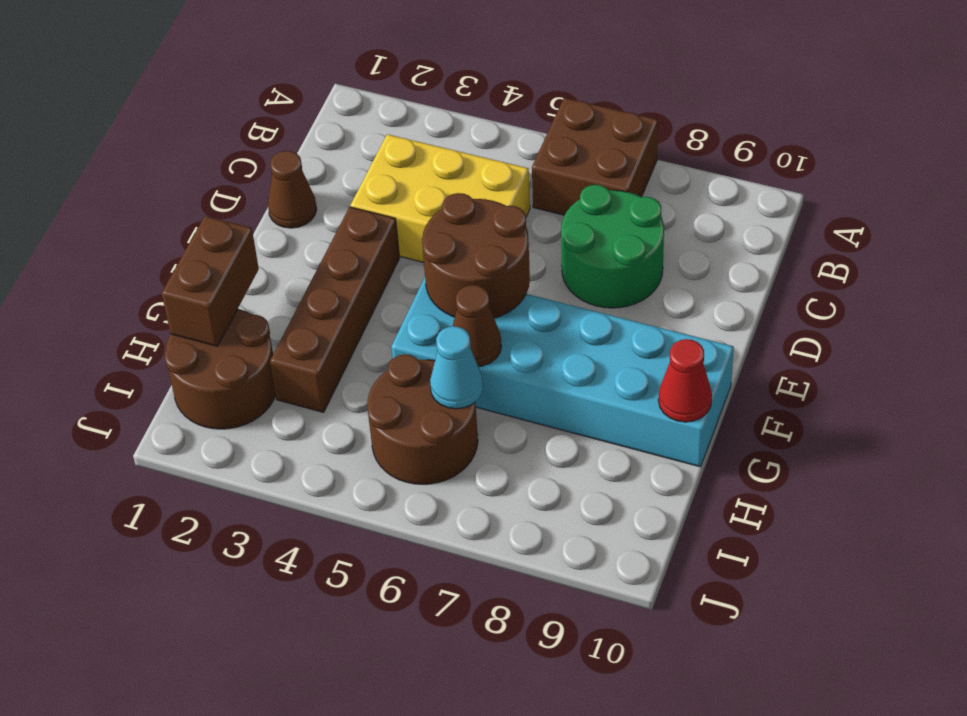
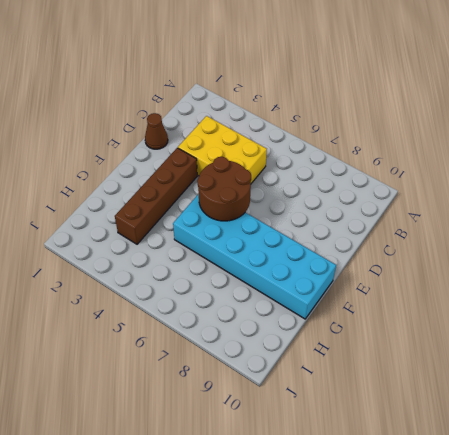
none -> brown 2x2 brick [532,98,658,215]
none -> green 2x2 round brick [561,185,664,308]
none -> brown 2x2 round brick [165,309,276,429]

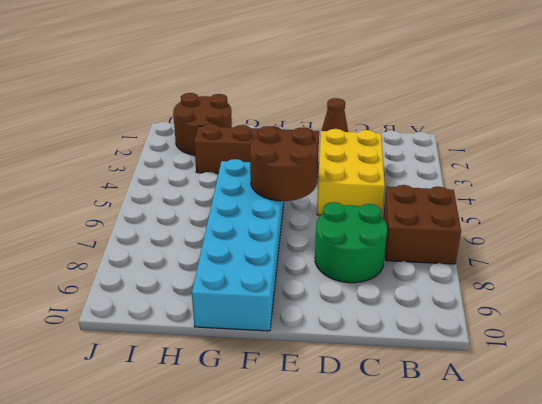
none -> brown 2x2 round brick [367,354,478,484]
none -> brown 1x2 brick [162,216,259,346]
none -> brown 1x1 cone [453,285,502,367]

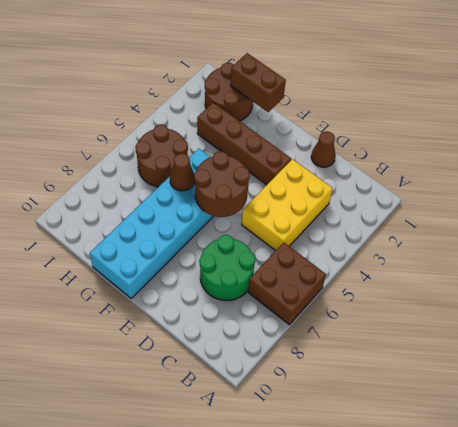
none -> red 1x1 cone [658,339,712,422]
none -> cyan 1x1 cone [430,326,483,409]

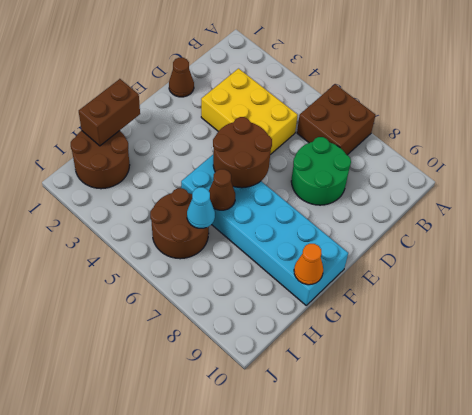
orange 1x1 cone [294,244,323,285] -> red 1x1 cone [658,339,712,422]
none -> brown 1x4 brick [270,207,400,412]

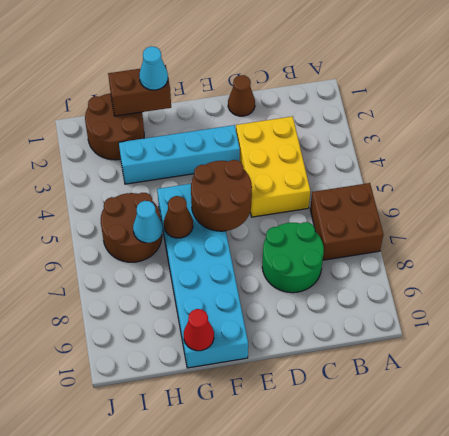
cyan 1x4 brick [119,125,240,184] -> brown 1x4 brick [270,207,400,412]
cyan 1x1 cone [139,46,168,90] -> none

